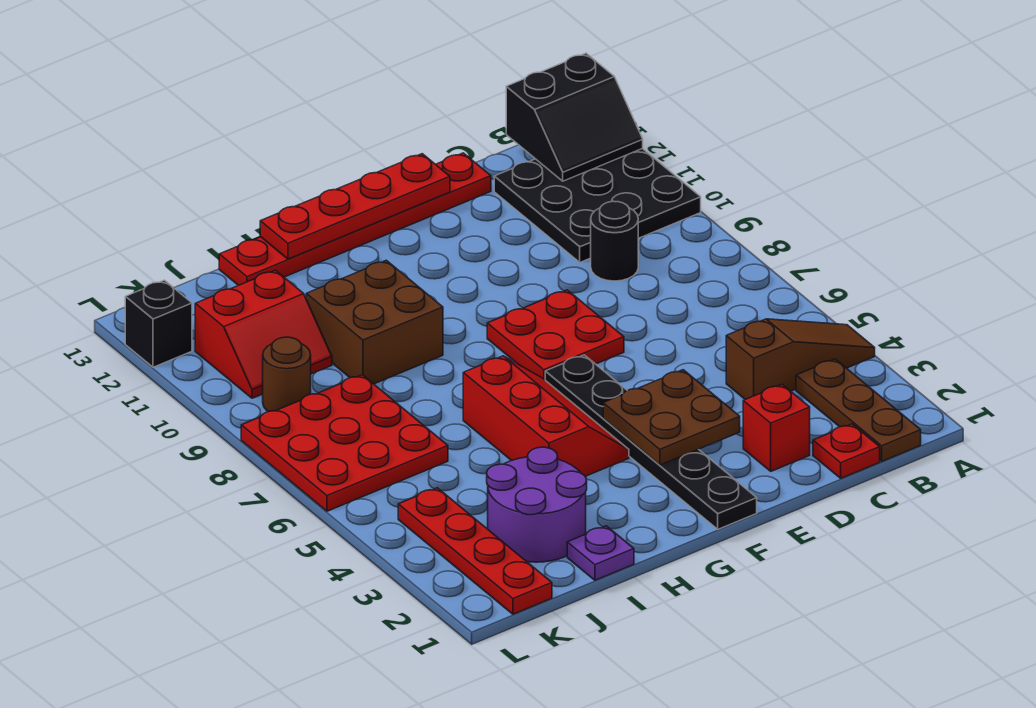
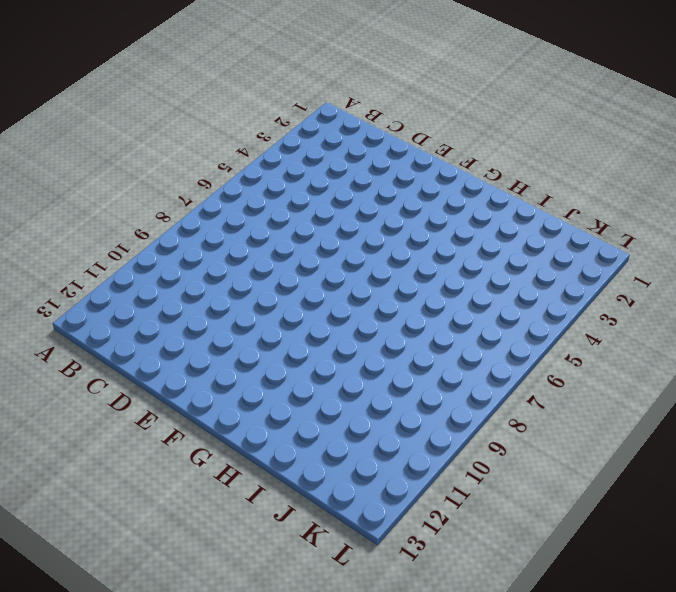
none -> brown 1x3 slope [726,319,875,400]
none -> black 3x3 plate [494,149,701,262]
none -> brown 1x3 plate [796,359,921,461]

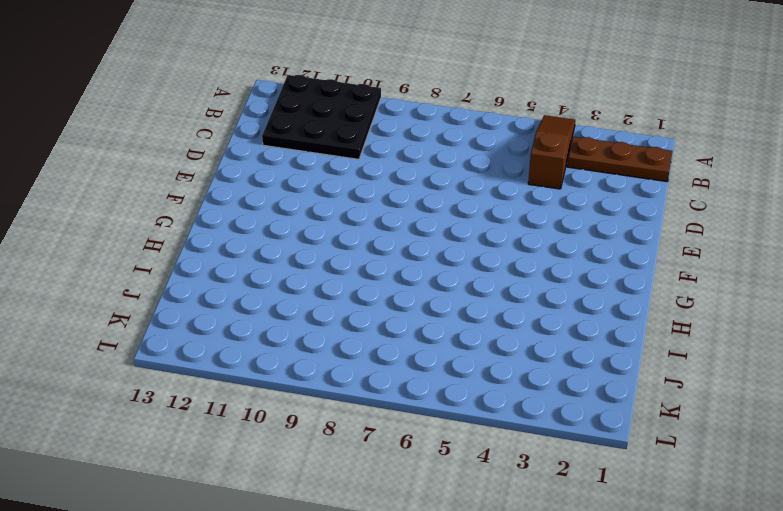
none -> red 1x1 plate [813,424,880,478]
none -> black 1x1 round brick [591,201,638,281]
none -> red 1x1 brick [743,385,810,471]

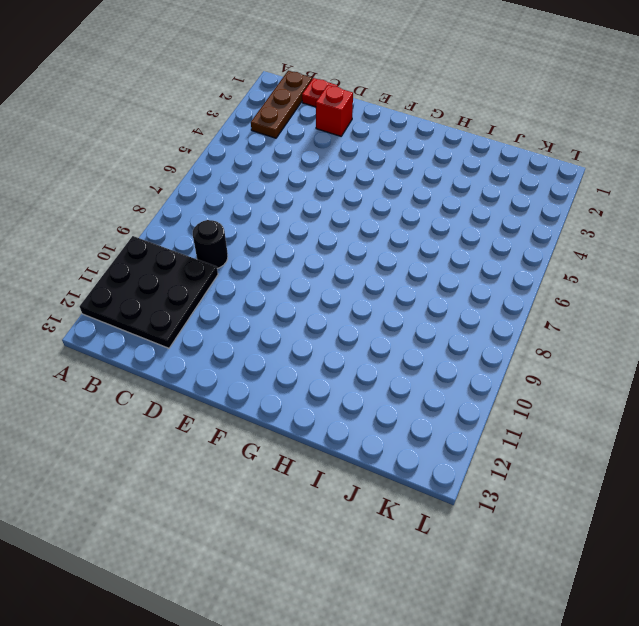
none -> brown 1x3 slope [726,319,875,400]
none -> red 1x6 plate [219,153,491,285]
none -> red 2x2 plate [487,290,624,380]

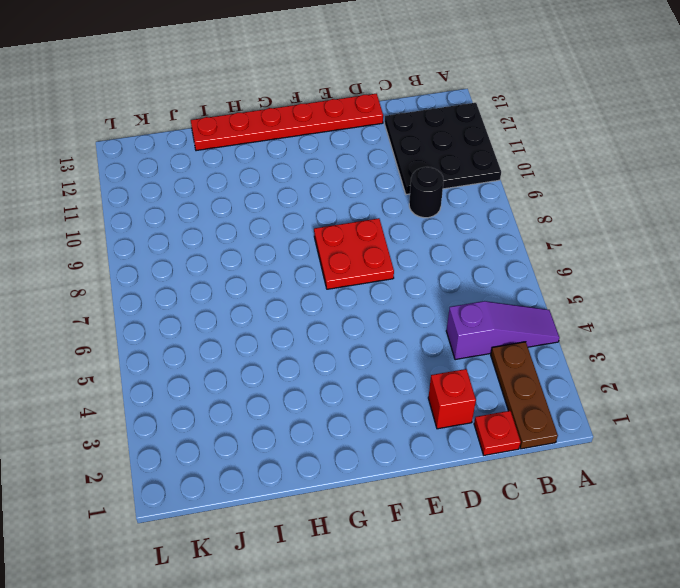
purple 1x3 slope [446,301,559,360] -> brown 1x3 slope [726,319,875,400]
none -> black 1x6 plate [545,355,757,529]
none -> red 2x3 slope [463,356,629,476]
none -> brown 2x2 brick [306,260,443,384]

